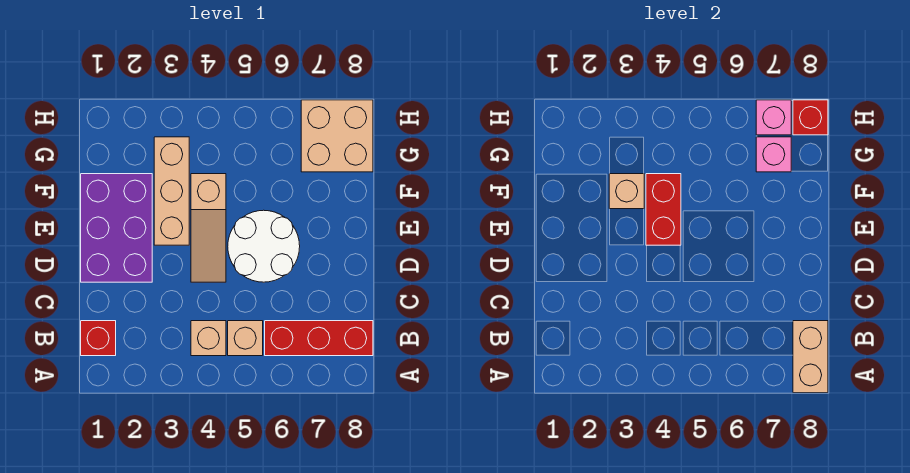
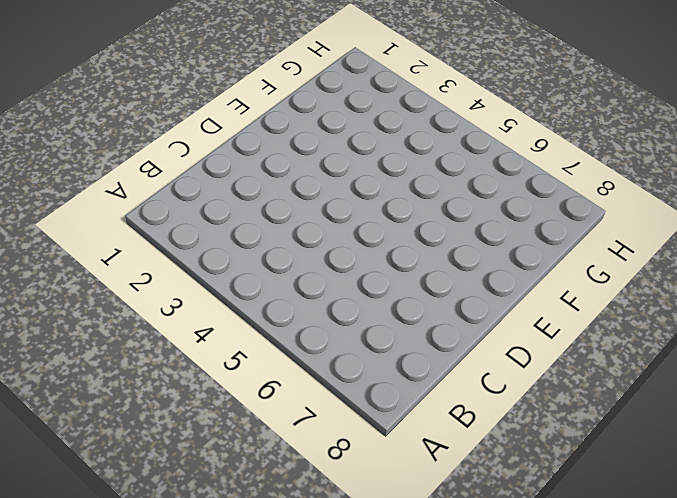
none -> red 1x1 brick [81,321,116,356]
none -> tan 1x1 brick [191,321,226,356]
none -> tan 1x1 brick [228,321,263,356]

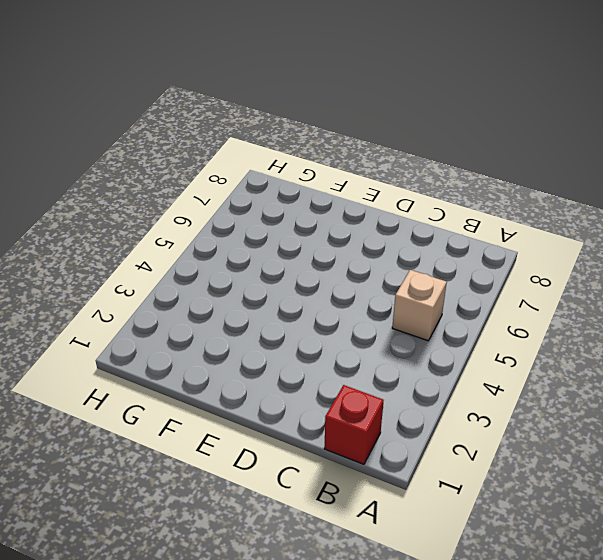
none -> tan 1x1 brick [191,321,226,356]
none -> red 1x3 brick [265,321,373,356]
none -> purple 2x3 brick [81,174,152,282]

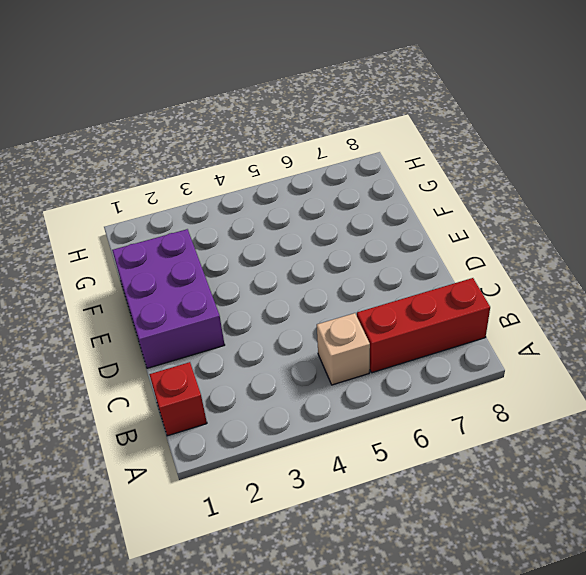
none -> tan 1x1 brick [191,321,226,356]
none -> tan 1x3 slope [191,174,226,282]
none -> white 2x2 round brick [228,210,300,282]

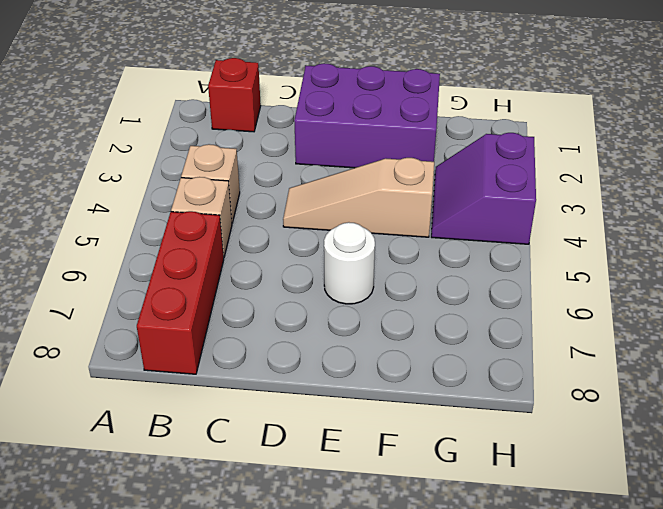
white 1x1 round brick [324,222,375,304] -> white 2x2 round brick [228,210,300,282]
purple 2x2 slope [431,133,536,244] -> tan 1x3 brick [154,137,189,245]
none -> tan 2x2 brick [301,100,373,172]
none -> tan 1x2 brick [793,321,828,393]
none -> red 1x2 brick [646,174,681,245]

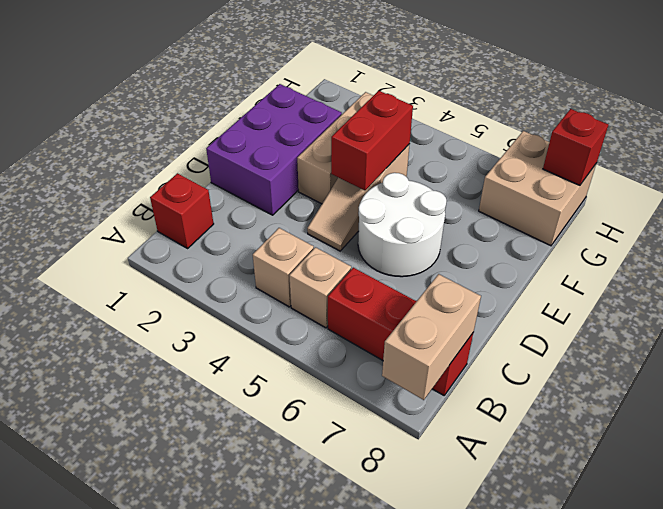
none -> tan 1x1 brick [609,174,644,209]
none -> pink 1x1 brick [756,137,791,172]
none -> pink 1x1 brick [756,100,791,135]

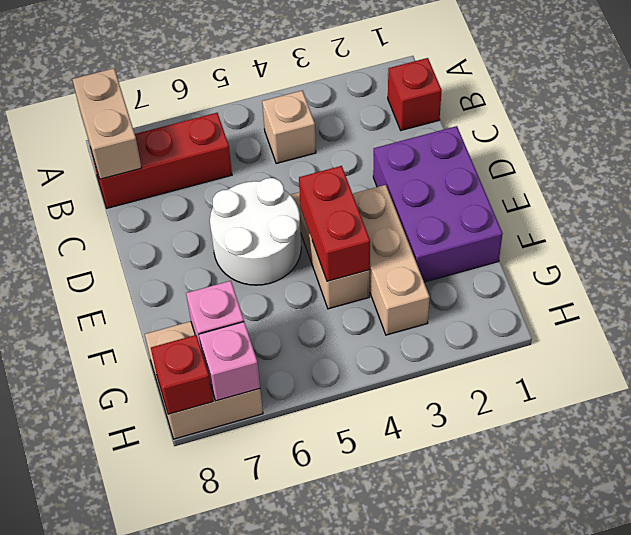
none -> tan 1x1 brick [228,321,263,356]
none -> tan 1x1 brick [609,174,644,209]

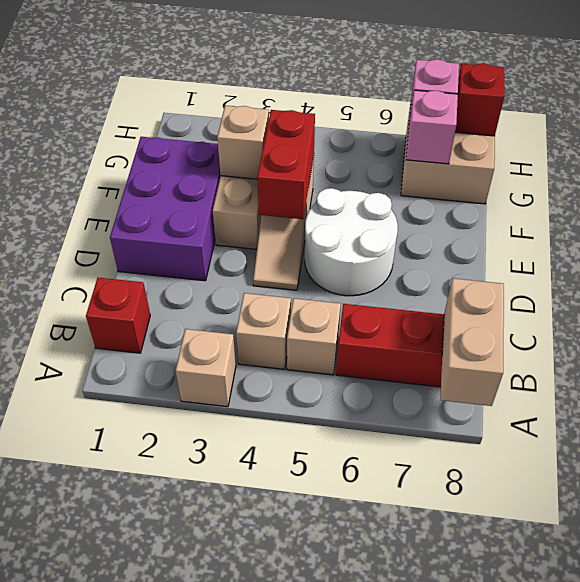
tan 1x1 brick [176,329,236,407] -> none

